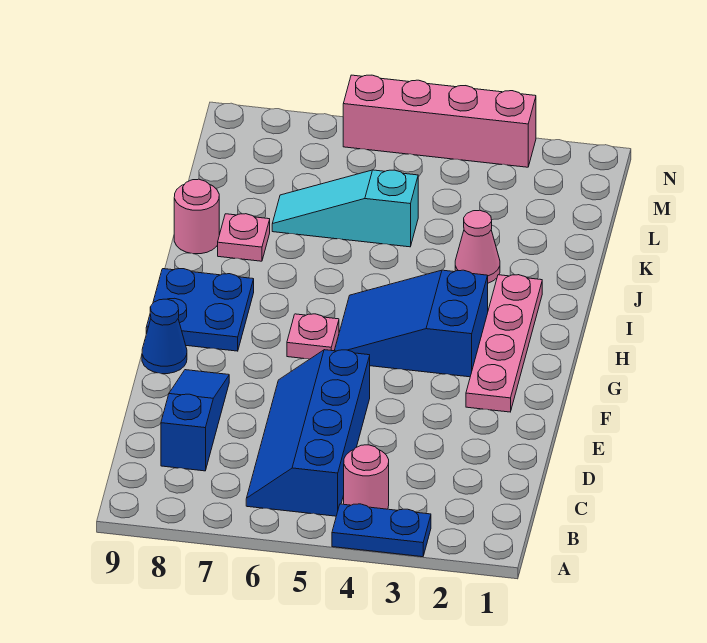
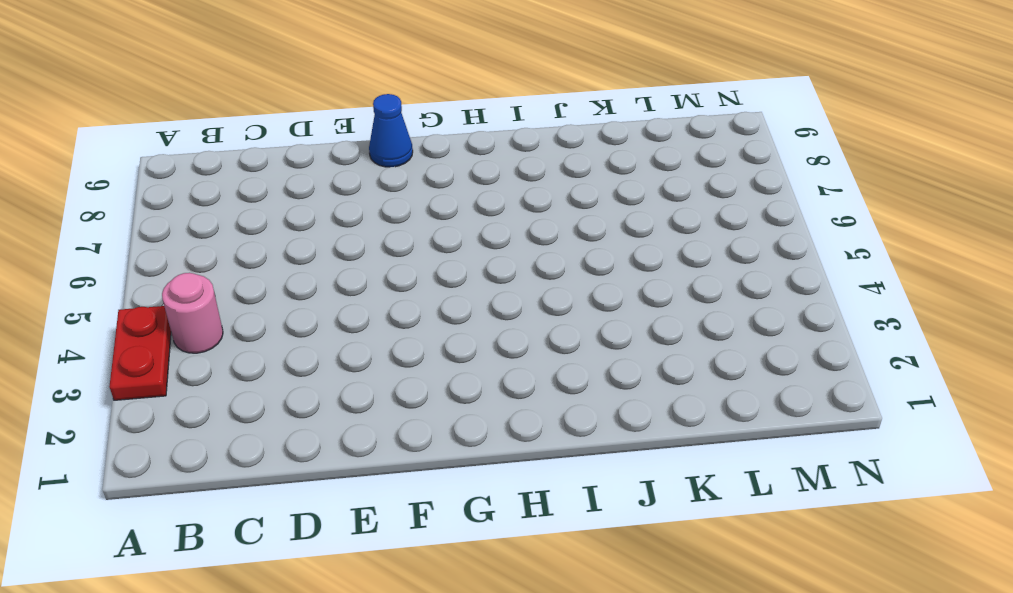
red 1x2 plate [109,306,171,400] -> blue 1x2 plate [332,504,431,557]
none -> blue 2x4 slope [246,350,370,516]
none -> blue 1x3 slope [161,370,229,471]
none -> pink 1x4 plate [466,275,542,412]

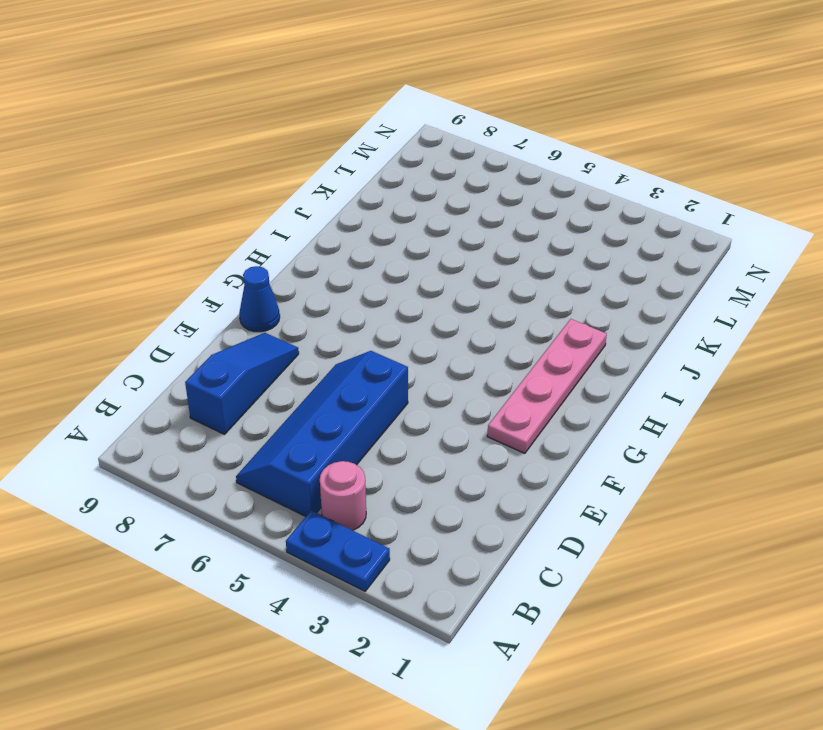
none -> blue 2x3 slope [334,270,488,377]
none -> pink 1x1 plate [287,314,339,359]
none -> blue 2x2 plate [146,269,254,351]

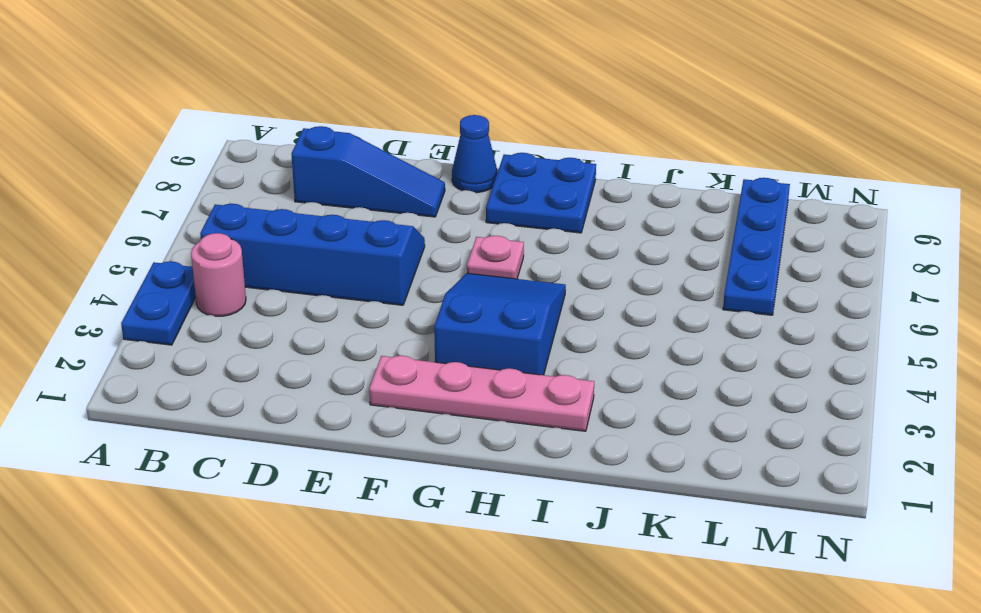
blue 1x4 plate [723,178,790,315] -> none
none -> pink 1x1 cone [455,210,500,283]
none -> pink 1x1 plate [218,214,270,261]
none -> pink 1x1 round brick [174,179,219,254]

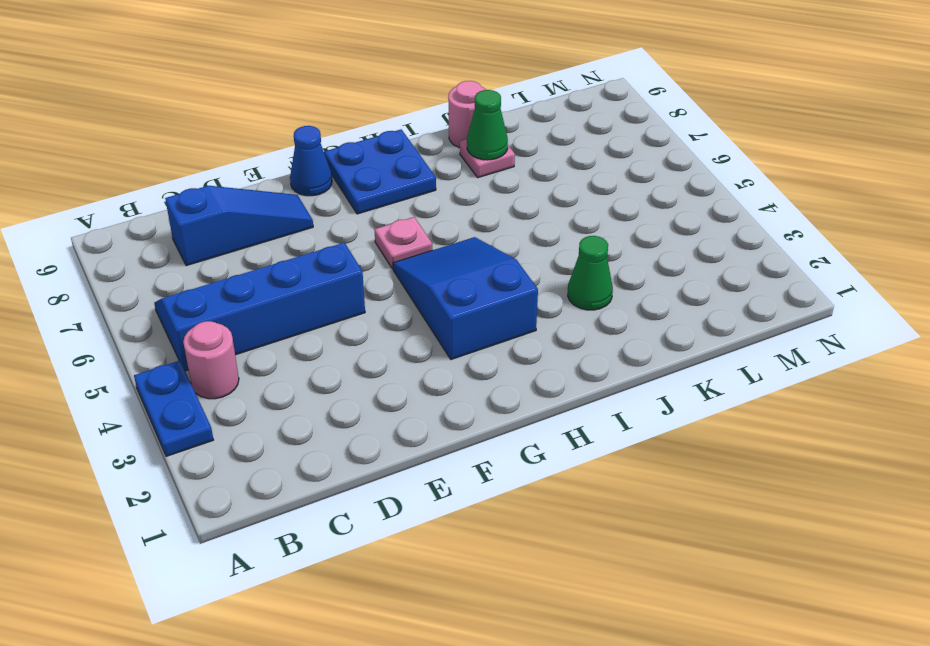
green 1x1 cone [568,236,613,310] -> pink 1x1 cone [455,210,500,283]
green 1x1 cone [467,90,508,160] -> none
none -> pink 1x4 plate [466,275,542,412]
none -> cyan 1x3 slope [272,170,418,247]
none -> pink 1x4 brick [343,75,536,167]

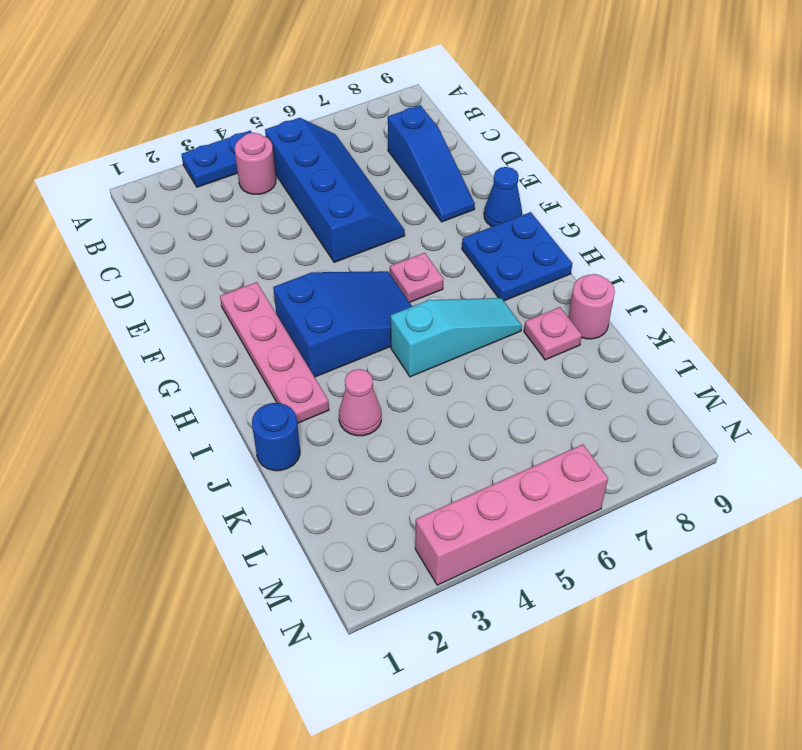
cyan 1x3 slope [391,298,522,377] -> cyan 1x3 slope moved to [272,170,418,247]
blue 1x1 round brick [252,403,300,471] -> none

